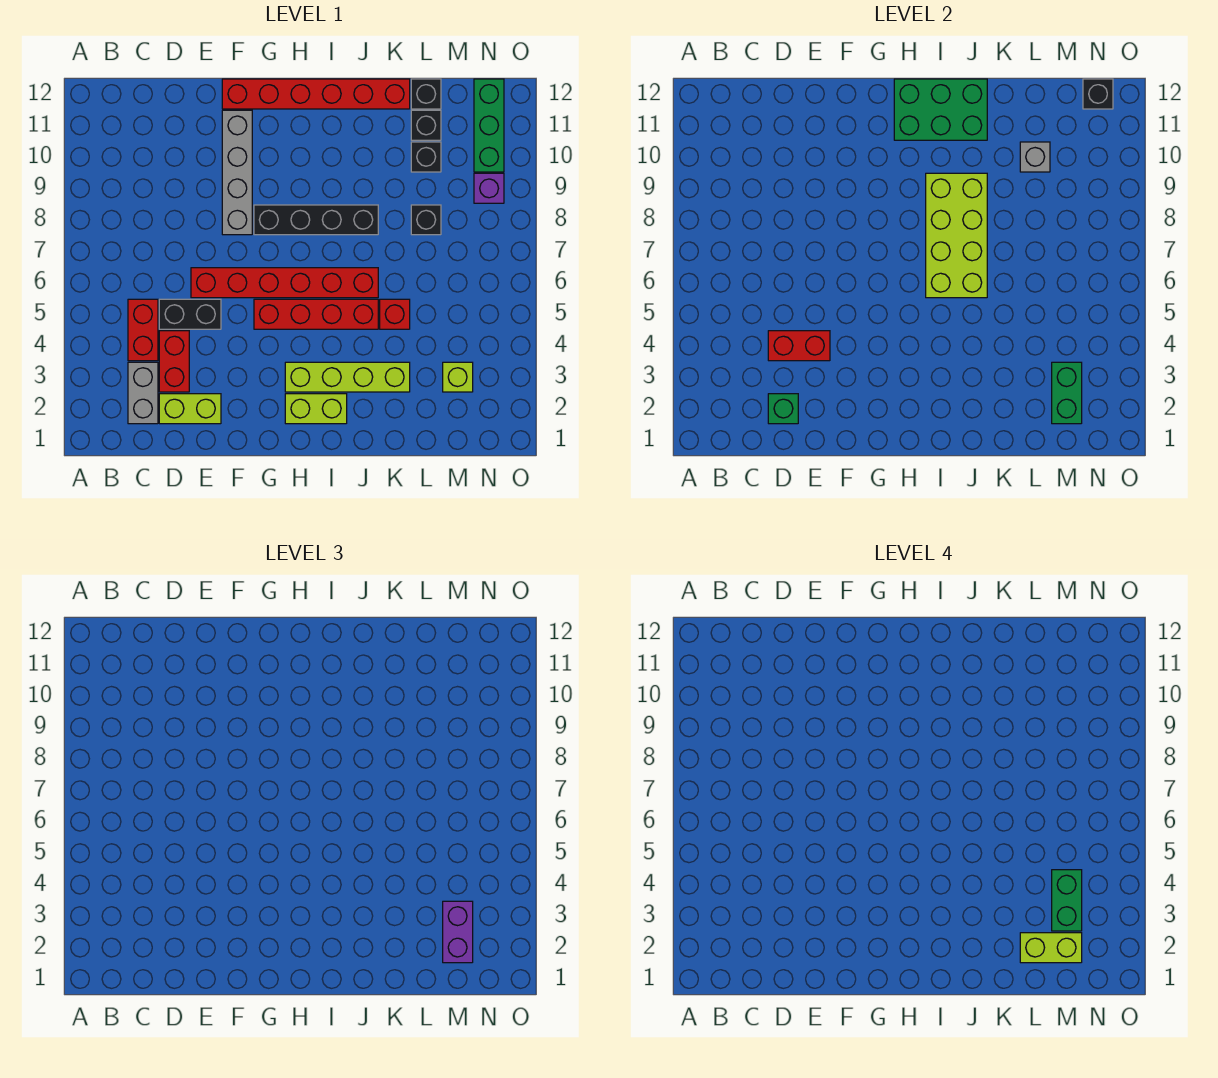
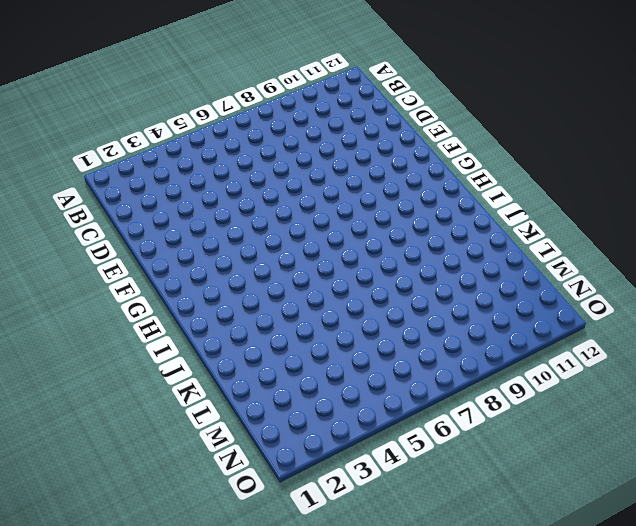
none -> grey 1x2 brick [128,362,158,424]
none -> red 1x2 brick [128,299,158,361]
none -> lime 1x2 brick [159,394,221,424]
none -> red 1x2 brick [159,331,189,392]

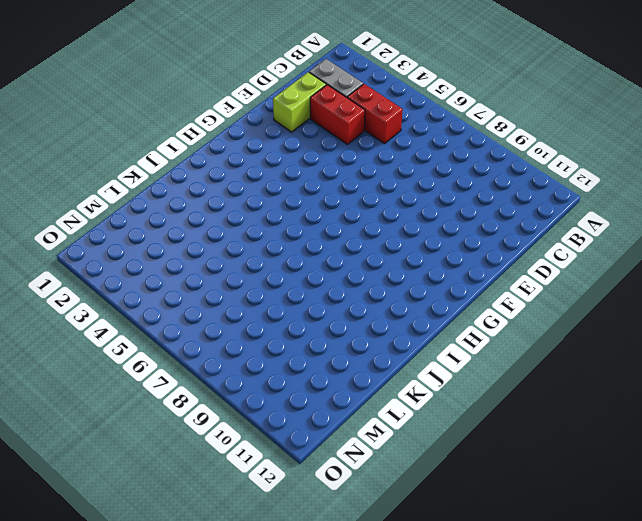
none -> black 1x2 brick [159,299,221,329]
none -> red 1x6 brick [191,268,378,298]
none -> grey 1x4 brick [222,110,252,235]
none -> red 1x6 brick [222,79,410,109]

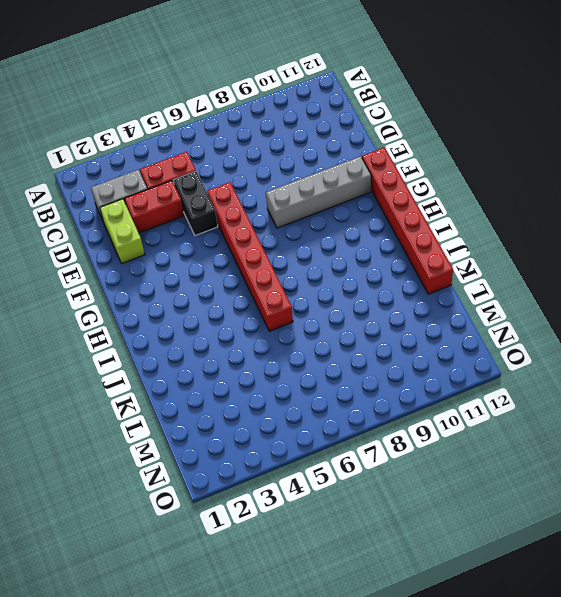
none -> red 1x4 brick [254,299,378,329]
none -> black 1x4 brick [254,205,378,235]
none -> lime 1x2 brick [285,394,347,424]
none -> lime 1x4 brick [285,362,410,392]

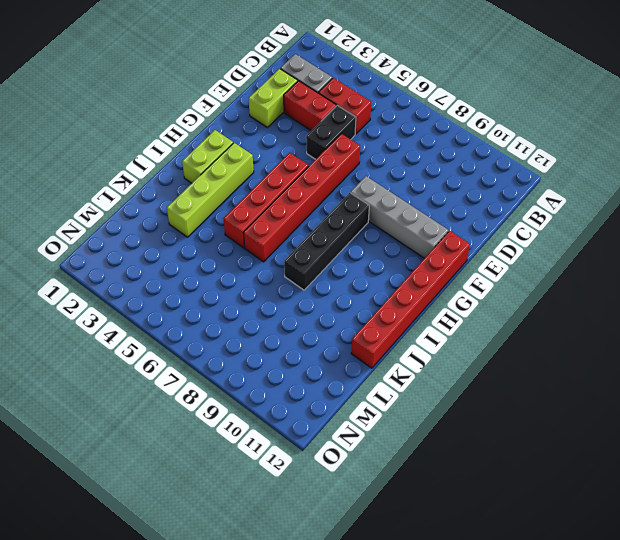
none -> red 1x1 brick [380,299,410,329]
none -> black 1x1 brick [411,205,441,235]
none -> black 1x1 brick [411,142,441,172]
none -> black 1x1 brick [411,110,441,140]

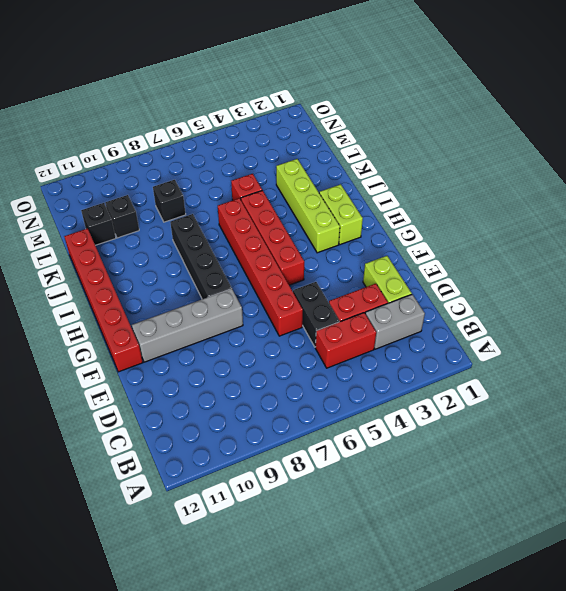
none -> black 1x1 brick [411,79,441,109]
none -> lime 1x1 brick [443,362,473,392]
none -> purple 1x1 brick [474,173,504,203]
none -> green 1x3 brick [474,79,504,172]

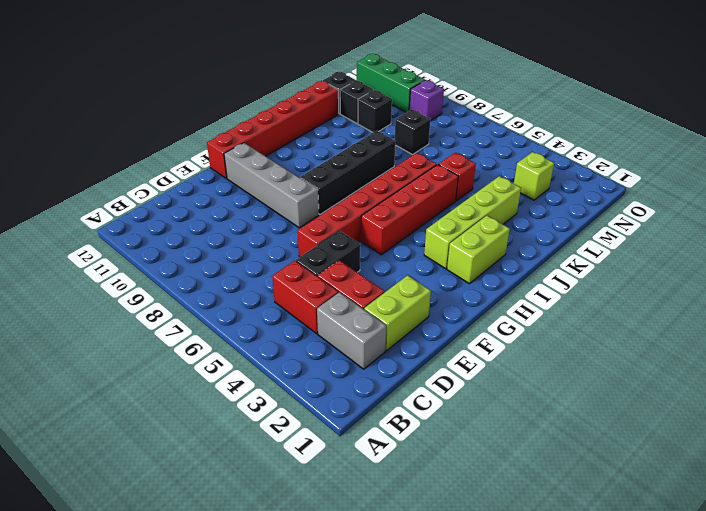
none -> green 1x1 brick [768,394,798,424]
none -> red 1x2 brick [768,331,830,361]
none -> green 2x3 brick [894,79,987,140]
none -> lime 2x4 brick [926,173,987,298]

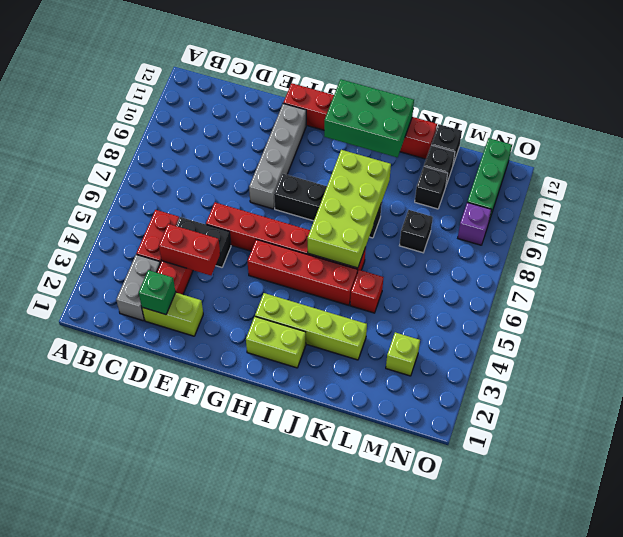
none -> grey 1x1 brick [1020,142,1050,172]
none -> green 1x2 brick [1052,362,1082,424]
none -> black 1x1 brick [1083,79,1113,109]
none -> purple 1x2 brick [443,901,473,963]

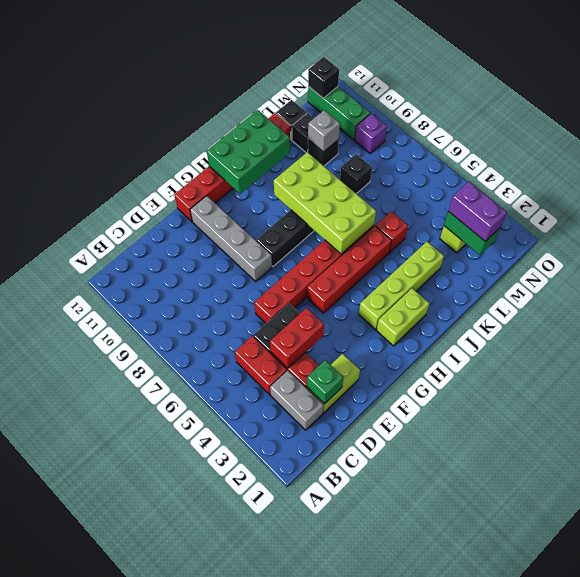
none -> lime 1x2 brick [1020,933,1082,963]
none -> green 1x2 brick [1052,870,1082,931]

